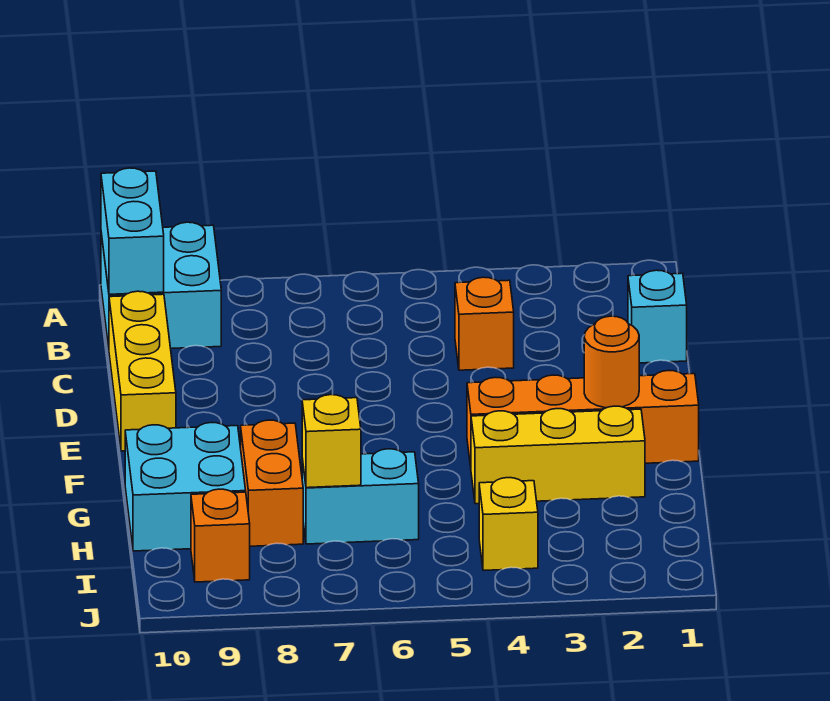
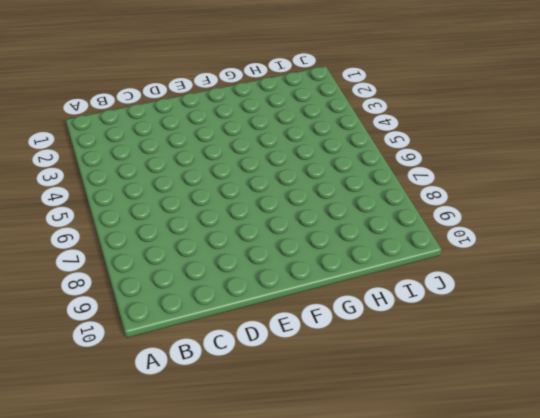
none -> cyan 2x2 brick [101,222,221,348]
none -> cyan 1x1 brick [628,270,687,363]
none -> orange 1x1 brick [455,277,514,370]

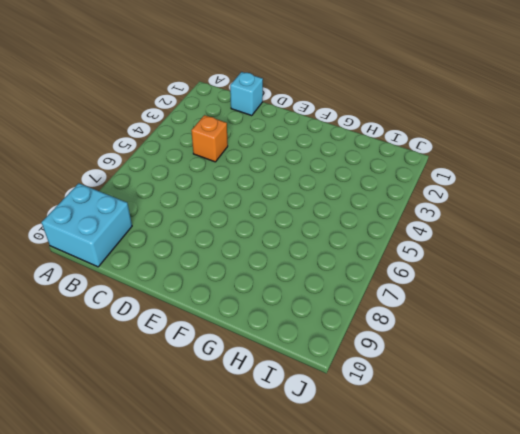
none -> yellow 1x3 brick [109,291,176,451]
none -> orange 1x4 brick [467,371,699,467]
none -> yellow 1x3 brick [471,406,645,504]

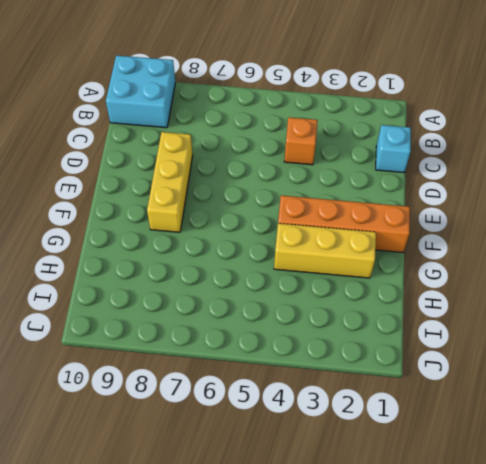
yellow 1x3 brick [147,132,193,232] -> yellow 1x3 brick moved to [109,291,176,451]
none -> orange 1x2 brick [241,420,303,546]
none -> cyan 2x2 brick [125,423,246,551]
none -> cyan 1x2 brick [302,449,419,544]

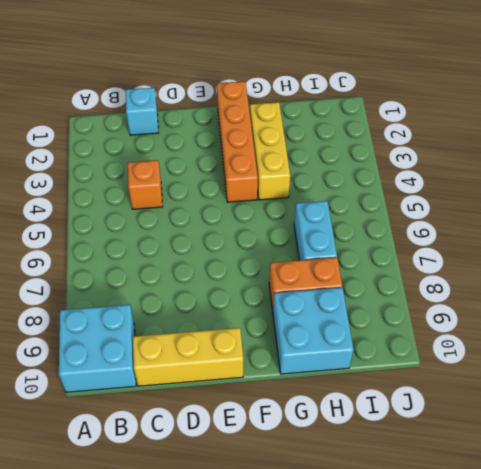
none -> yellow 1x1 brick [479,478,538,571]
none -> orange 1x1 brick [191,489,250,582]
none -> cyan 1x2 brick [101,168,164,294]

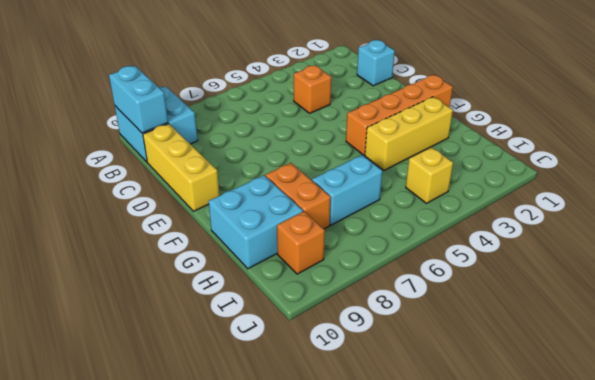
none -> orange 1x1 round brick [584,316,639,408]
none -> yellow 1x1 brick [302,395,361,488]

